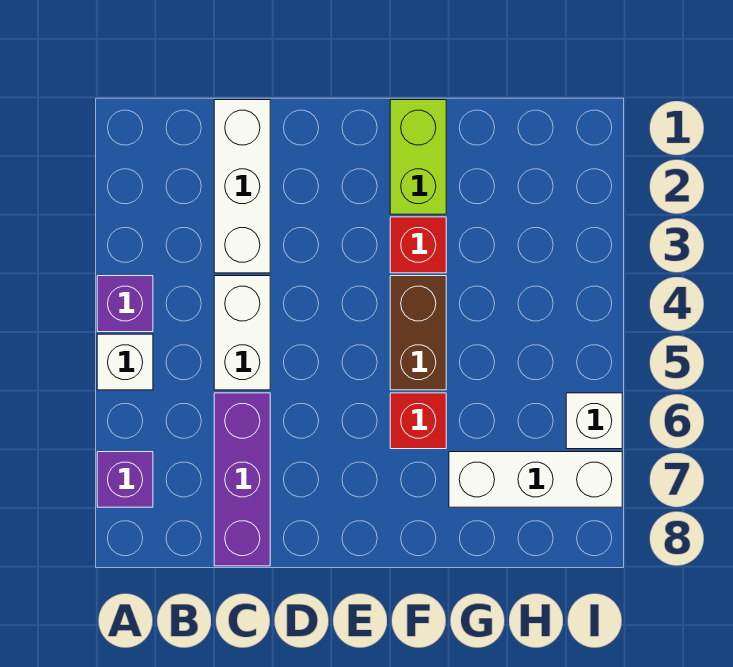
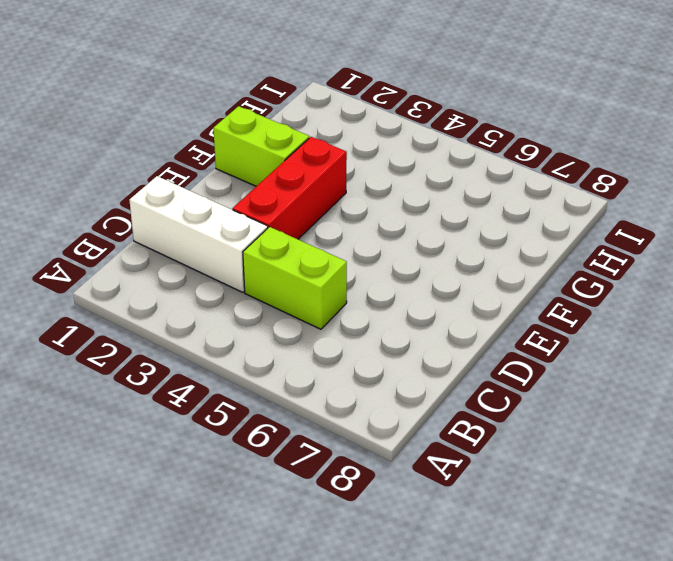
lime 1x2 brick [243,227,347,329] -> white 1x2 brick [214,276,270,390]
red 1x3 brick [233,137,347,239] -> red 1x1 brick [390,217,446,273]
none -> purple 1x1 brick [97,276,153,332]
none -> white 1x1 brick [97,334,153,390]
none -> purple 1x1 brick [97,452,153,507]

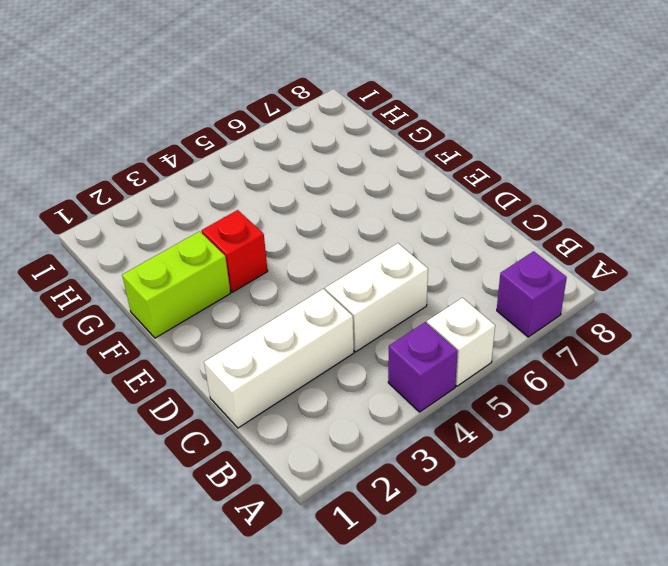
none -> purple 1x3 brick [214,393,270,566]
none -> brown 1x2 brick [390,276,446,390]
none -> red 1x1 brick [390,393,446,449]

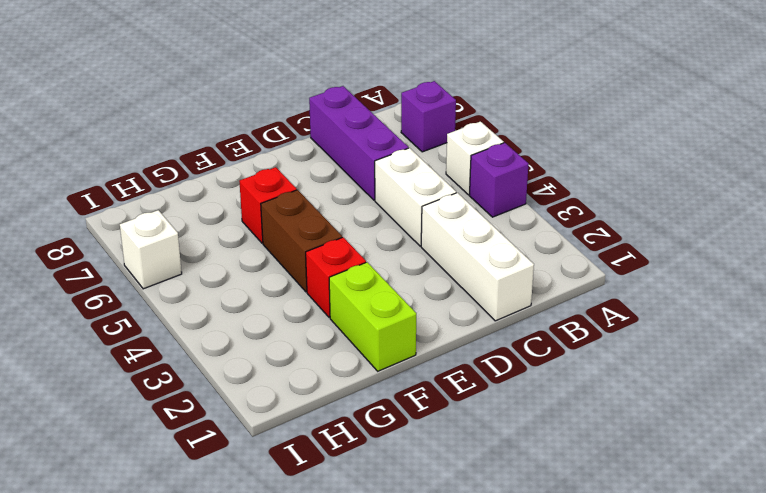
none -> white 1x3 brick [449,452,622,507]

